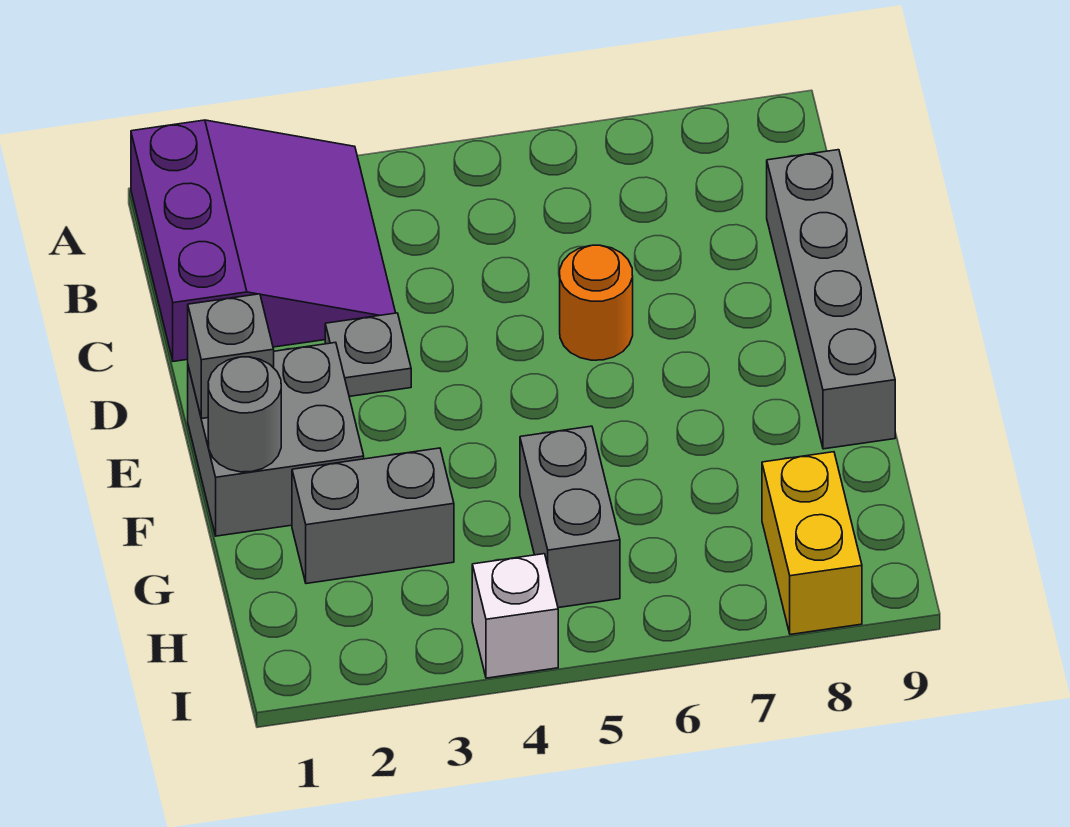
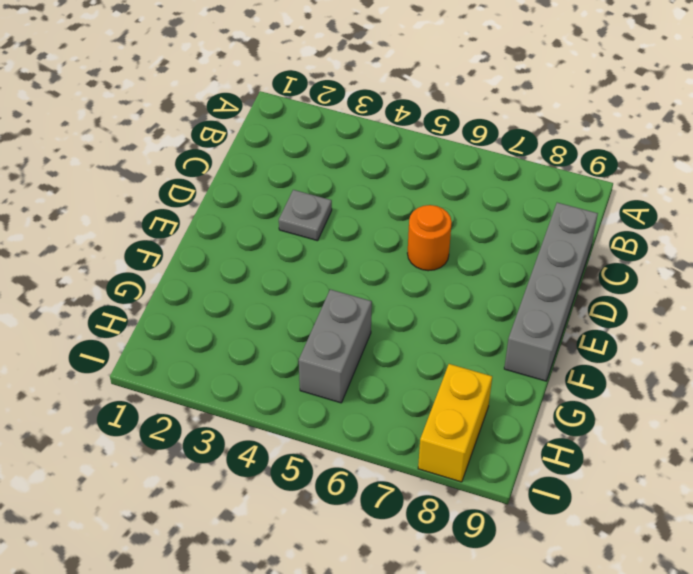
none -> purple 3x3 slope [131,120,396,361]
none -> grey 2x2 brick [188,342,364,536]

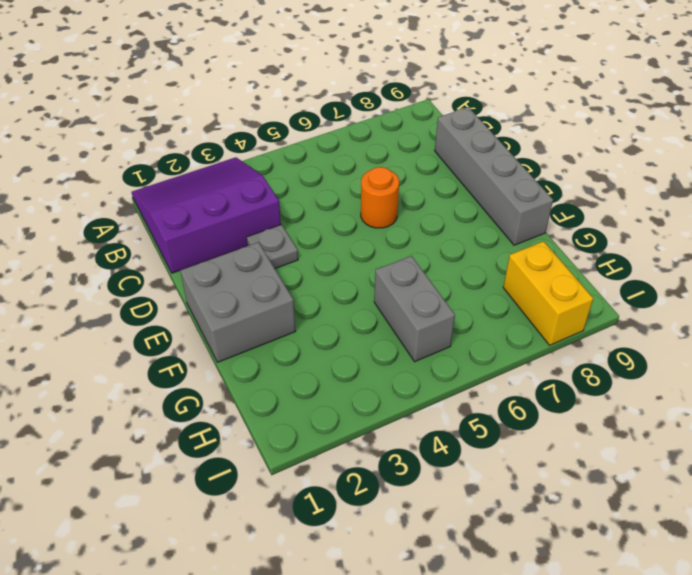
purple 3x3 slope [132,157,281,273] -> purple 3x3 slope turned to [131,120,396,361]
none -> grey 1x2 brick [292,448,454,584]
none -> white 1x1 brick [472,554,558,678]

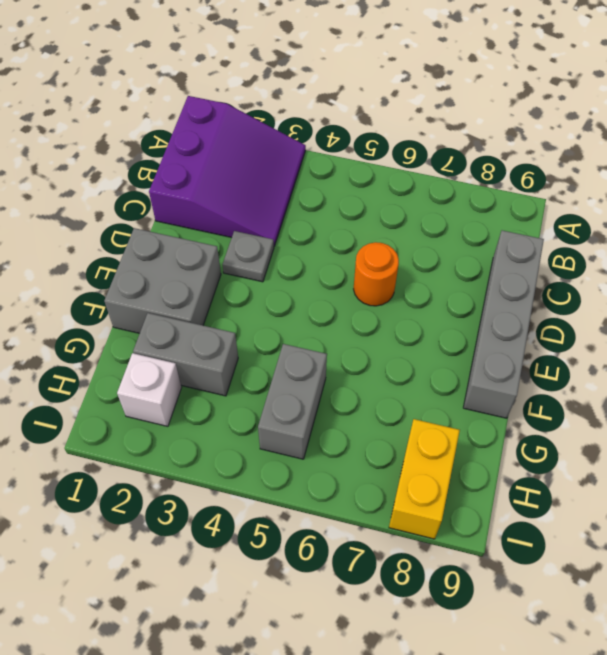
white 1x1 brick [117,353,182,426] -> white 1x1 brick moved to [472,554,558,678]
none -> grey 1x1 brick [188,294,274,419]
none -> grey 1x1 round brick [208,357,281,472]

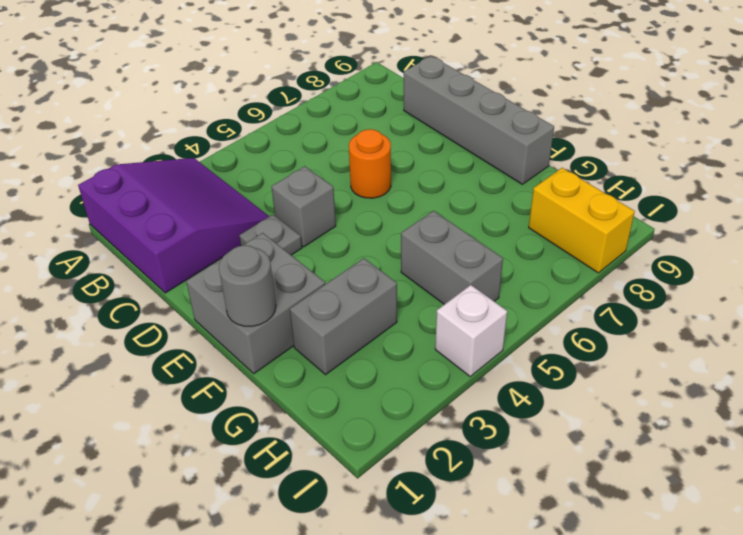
grey 1x1 brick [272,166,336,247] -> grey 1x1 brick moved to [188,294,274,419]

